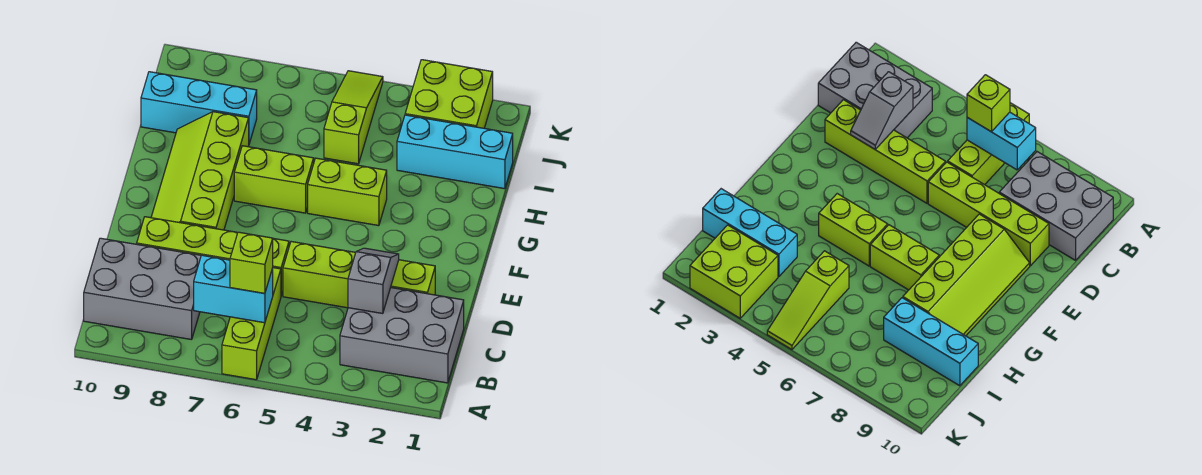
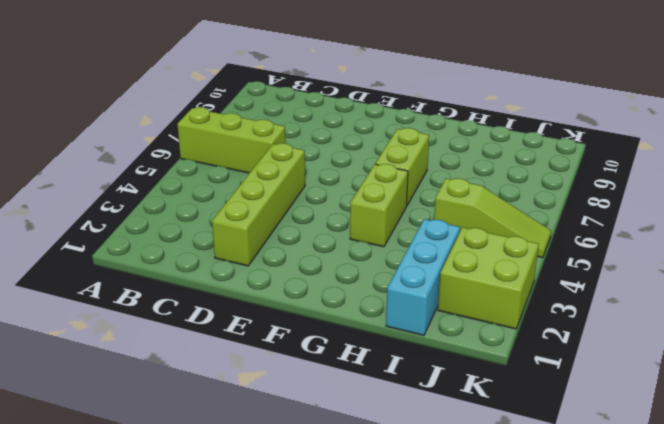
none -> grey 2x3 brick [340,288,464,383]
none -> grey 2x3 brick [84,238,201,340]
none -> lime 1x4 brick [137,217,289,295]

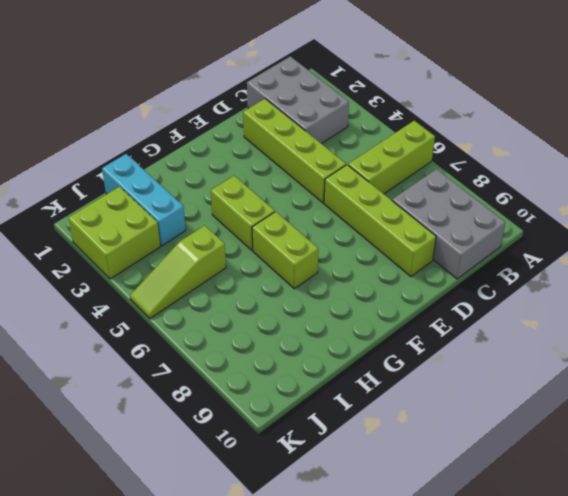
none -> lime 2x4 slope [151,112,249,230]
none -> cyan 1x3 brick [141,72,257,144]
none -> cyan 1x2 brick [194,255,273,323]

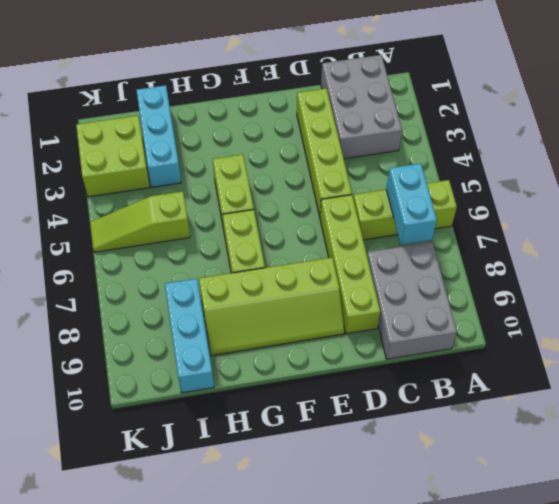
none -> grey 1x2 slope [348,248,399,314]
none -> lime 1x1 brick [230,232,273,293]

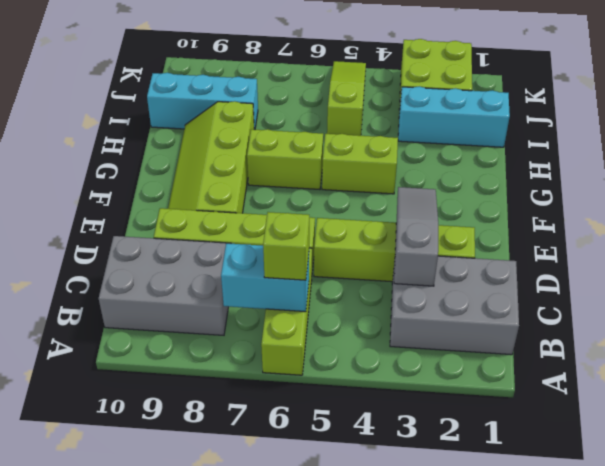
grey 1x3 slope [394,187,438,286] -> grey 1x2 slope [348,248,399,314]

